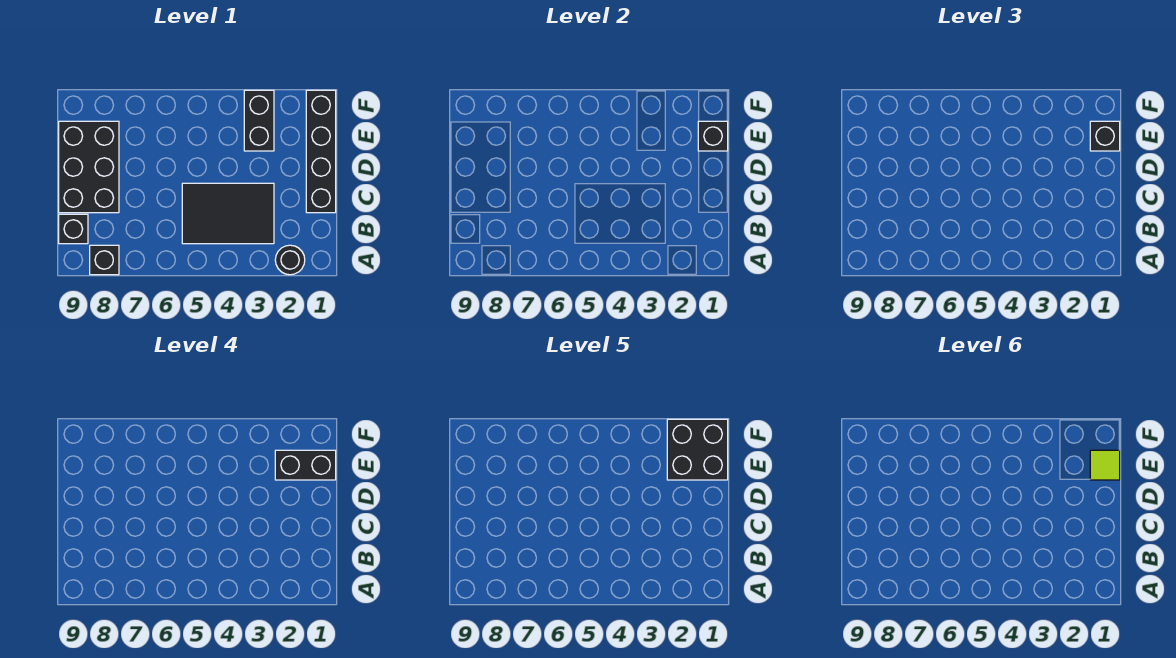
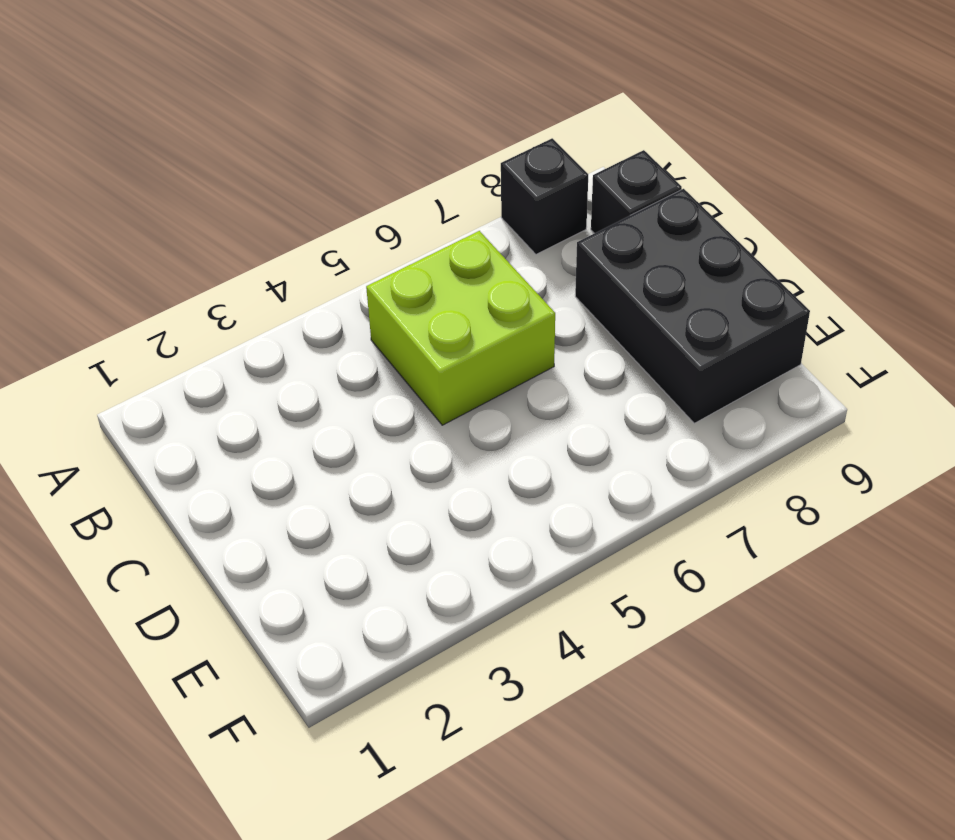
lime 2x2 brick [366,231,555,425] -> black 2x3 tile [182,183,274,244]
none -> black 1x1 round brick [275,245,305,275]
none -> black 1x4 brick [306,90,336,213]
none -> black 1x2 brick [244,90,274,151]

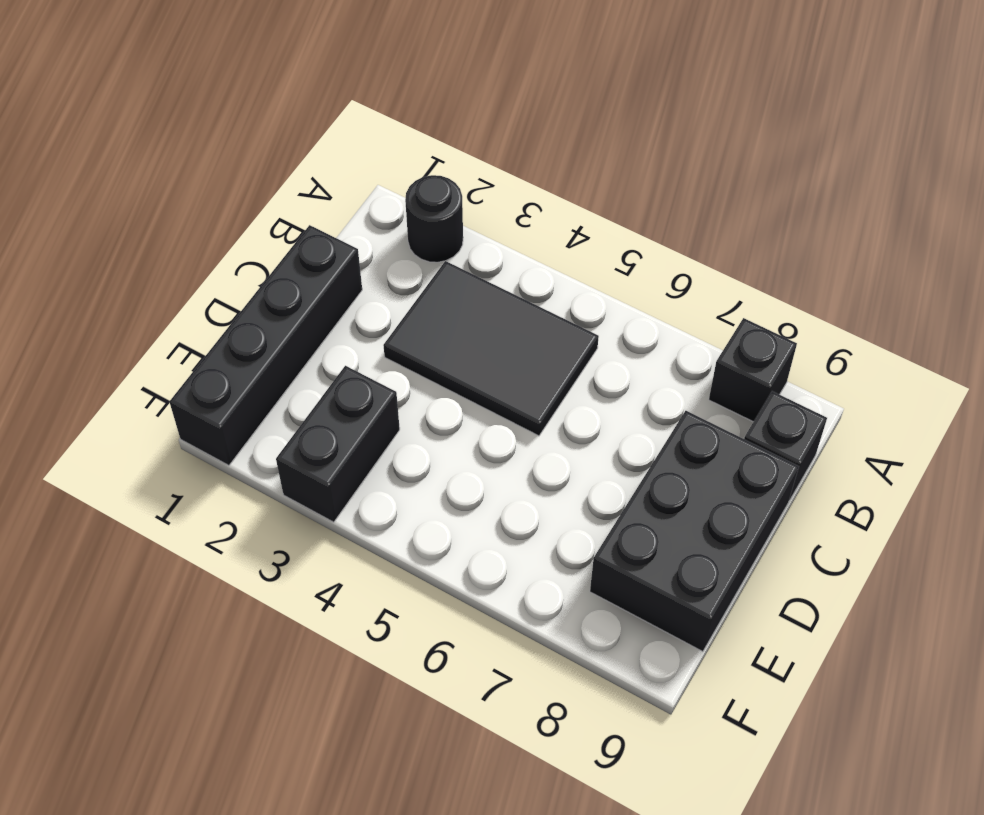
none -> black 1x1 brick [698,121,728,151]
none -> black 1x1 brick [1090,121,1120,151]
none -> black 1x2 brick [275,450,336,480]

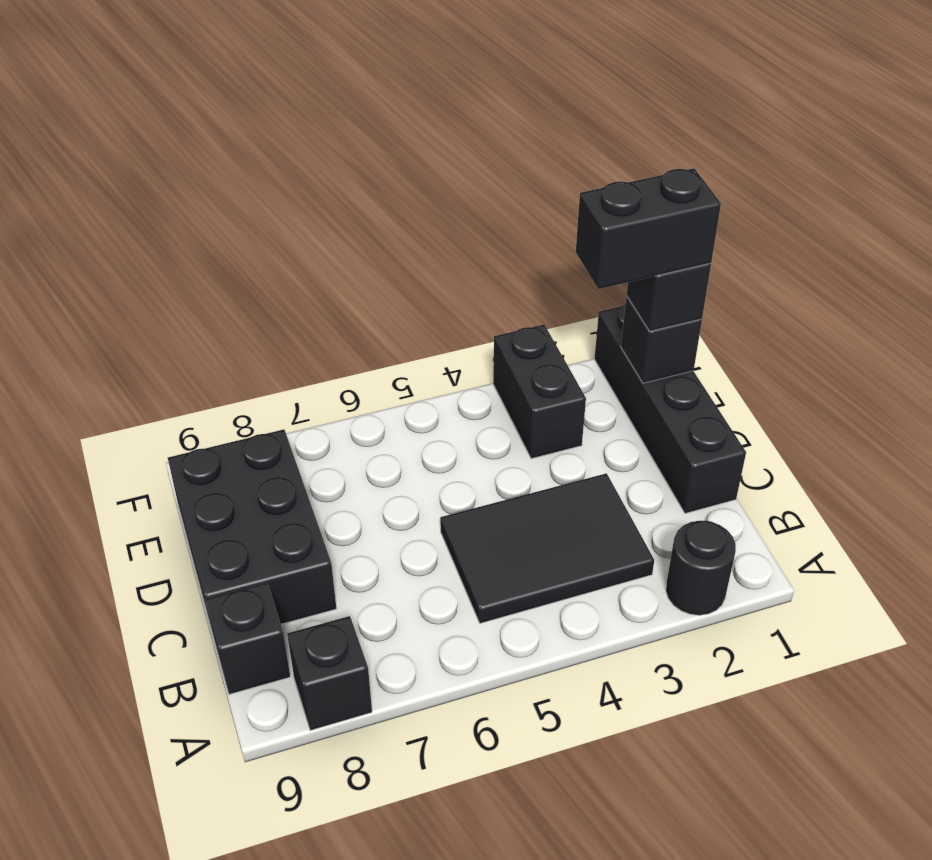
none -> black 2x2 brick [667,419,728,480]
none -> lime 1x1 tile [1090,450,1120,480]

